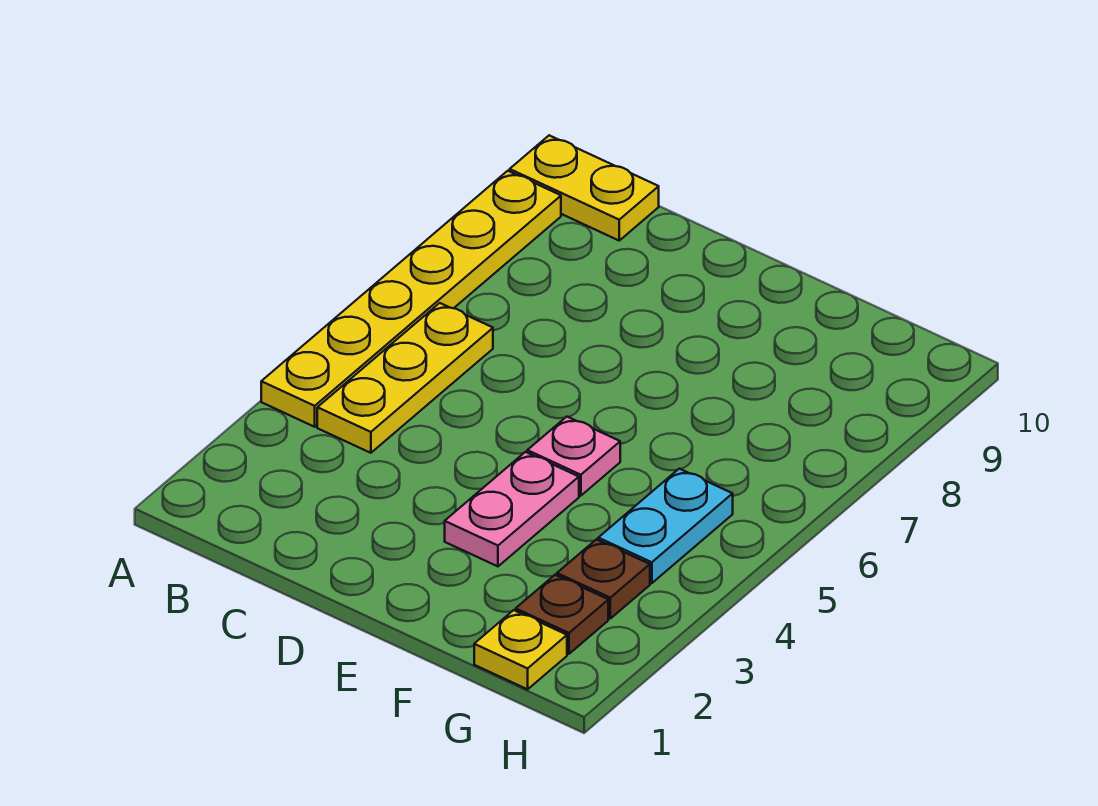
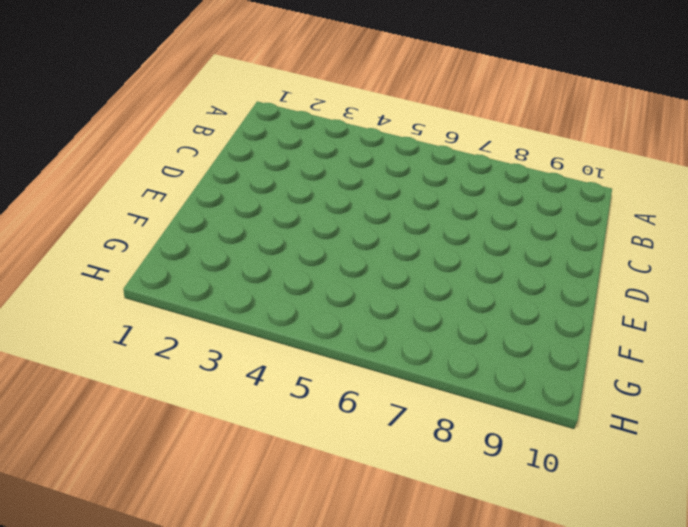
none -> yellow 1x6 plate [261,171,561,427]
none -> yellow 1x2 plate [510,135,659,240]

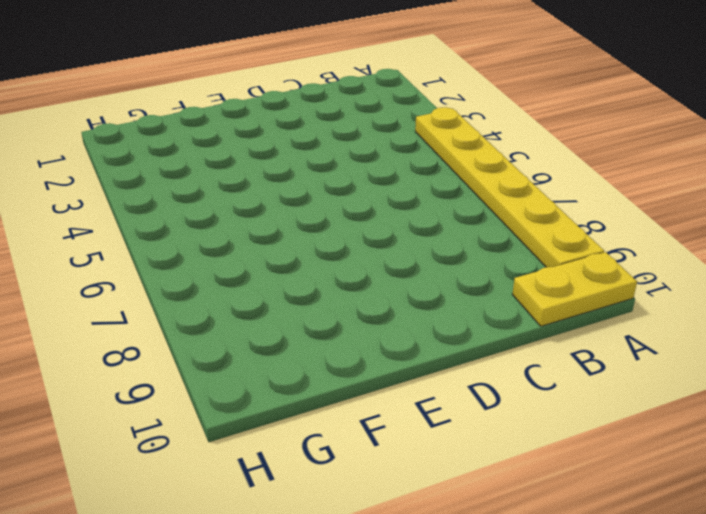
none -> yellow 1x3 plate [317,303,493,453]
none -> pink 1x2 plate [445,452,579,566]

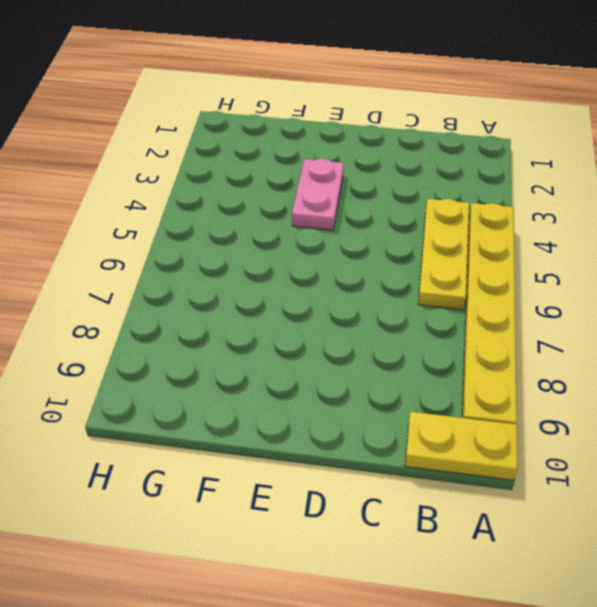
none -> pink 1x1 plate [527,417,620,496]
none -> yellow 1x1 plate [474,610,567,689]

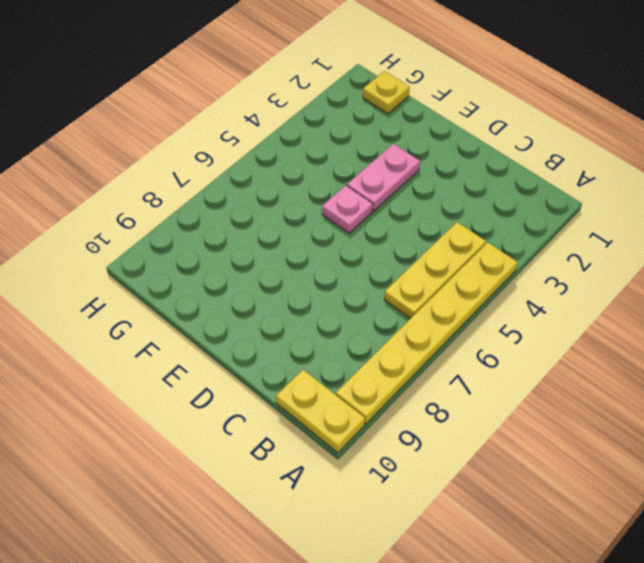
none -> brown 1x1 plate [516,575,608,654]
none -> brown 1x1 plate [557,539,650,618]

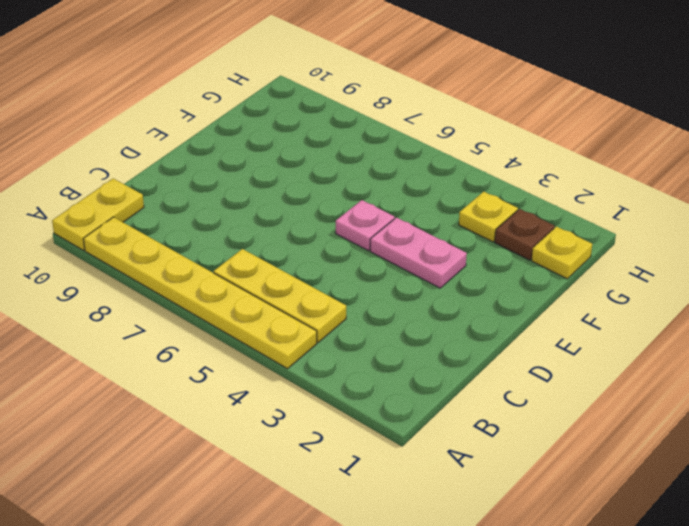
yellow 1x1 plate [459,192,518,242] -> brown 1x1 plate [557,539,650,618]
none -> cyan 1x2 plate [598,469,733,583]

